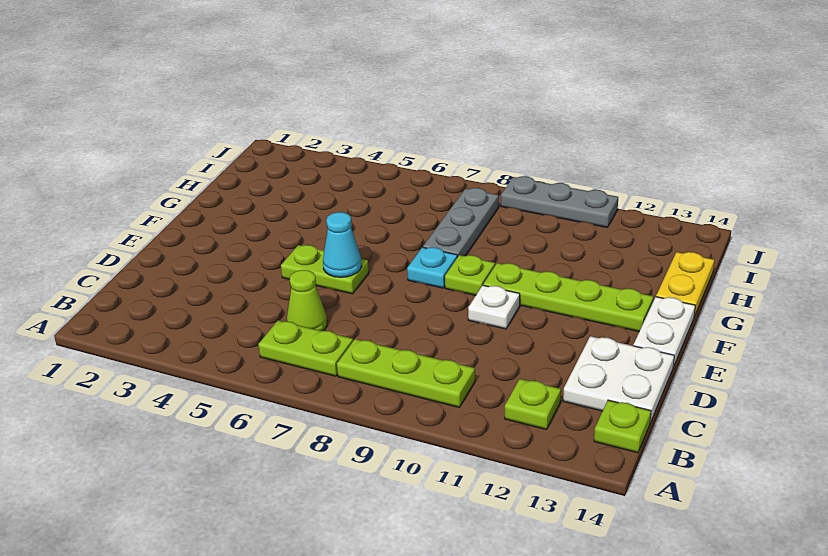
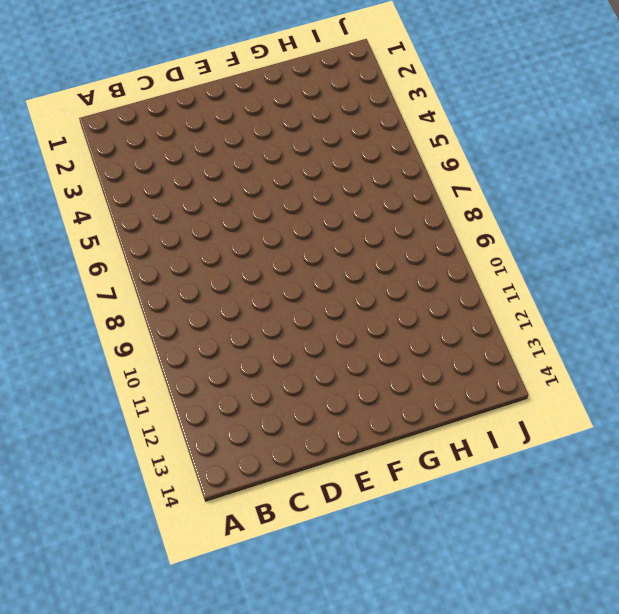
none -> lime 1x2 plate [258,321,353,376]
none -> lime 1x3 plate [337,339,475,407]
none -> lime 1x1 plate [505,379,561,430]

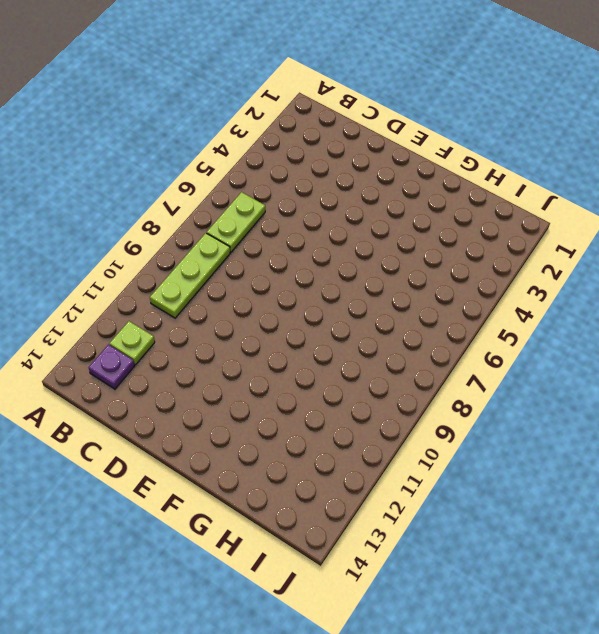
purple 1x1 plate [89,345,135,389] -> none
none -> lime 1x1 plate [594,400,651,453]
none -> lime 1x1 cone [287,270,327,331]
none -> white 2x2 plate [563,336,674,423]

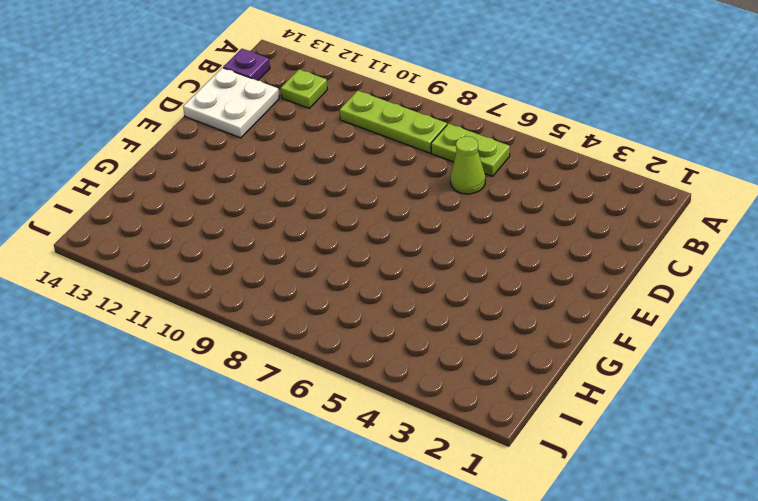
purple 1x1 plate [223,49,270,80] -> lime 1x1 plate [594,400,651,453]
none -> lime 1x2 plate [281,245,369,294]
none -> white 1x1 plate [468,285,520,329]
none -> white 1x2 plate [633,297,695,367]

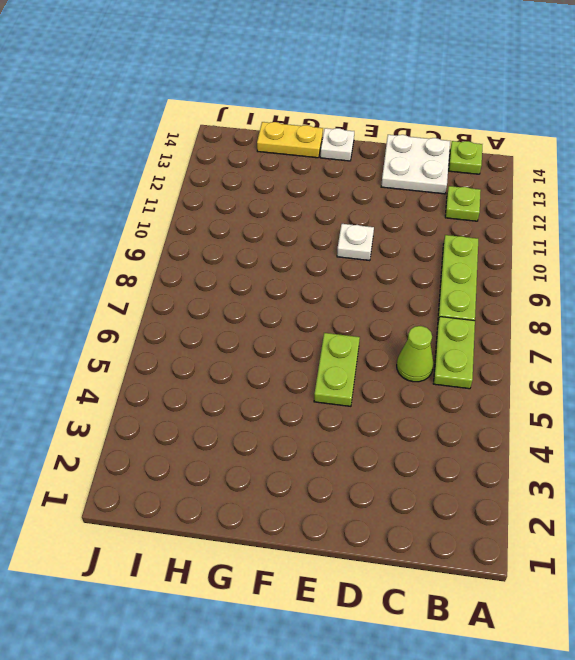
white 1x1 plate [320,128,354,161] -> white 1x2 plate [633,297,695,367]
none -> cyan 1x1 plate [407,247,457,288]
none -> lime 1x1 plate [445,255,495,295]
none -> lime 1x4 plate [483,263,654,331]

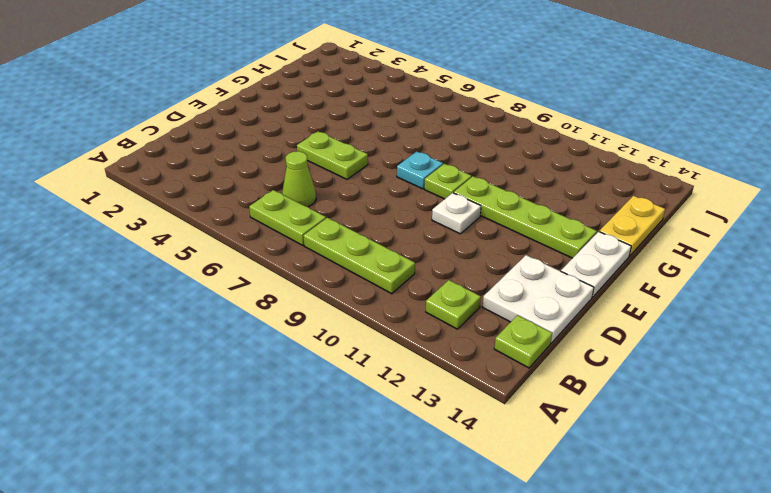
none -> grey 1x3 plate [423,188,499,257]
none -> grey 1x3 plate [501,176,618,227]
none -> cyan 1x1 cone [323,212,361,277]

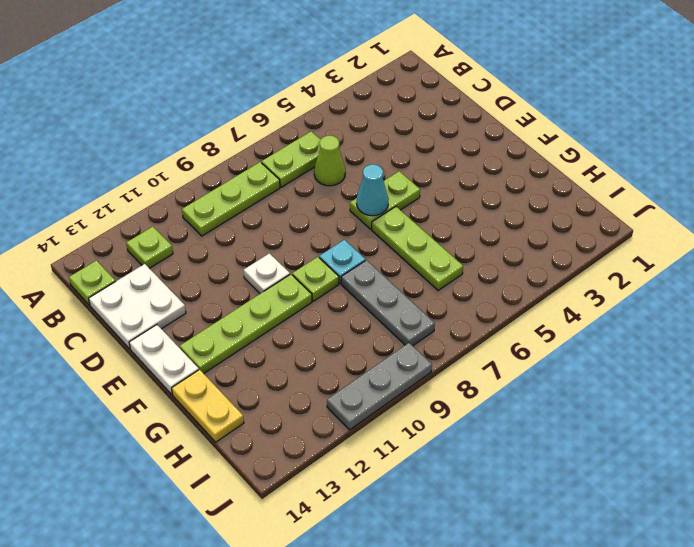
lime 1x3 plate [372,207,463,291] -> none

